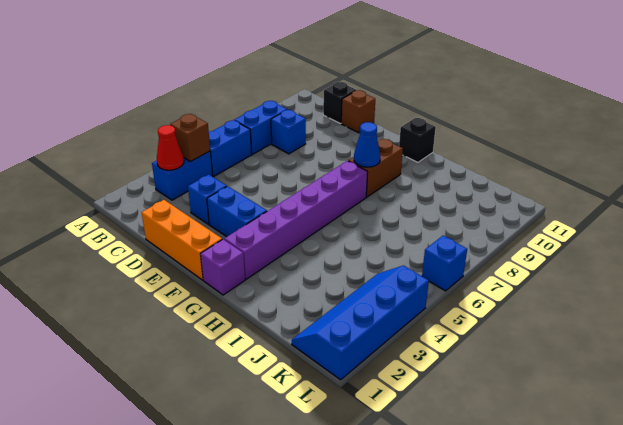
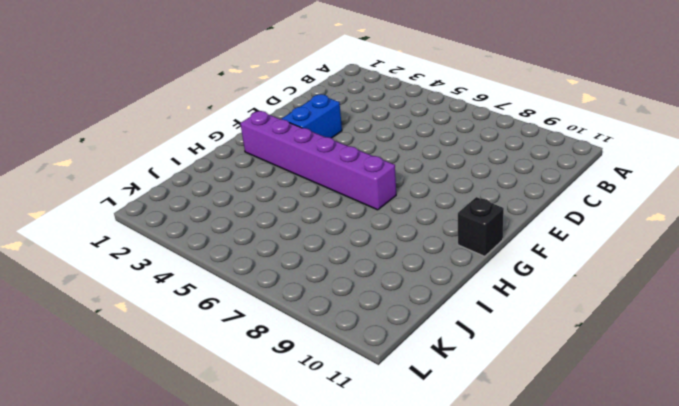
none -> blue 1x2 brick [152,151,213,200]
none -> blue 1x2 brick [209,120,252,176]
none -> blue 1x2 brick [234,101,287,154]

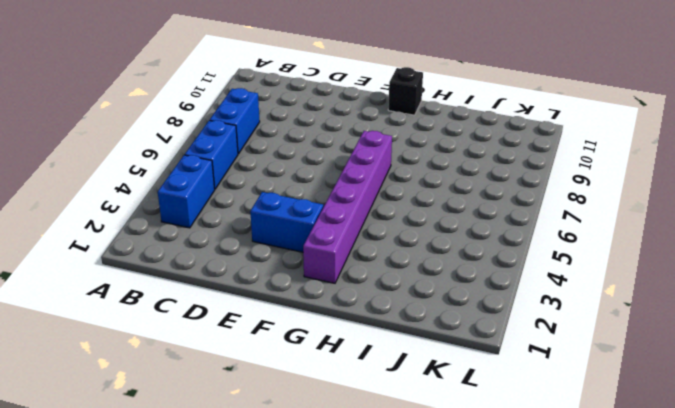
none -> blue 1x1 brick [271,110,306,154]
none -> black 1x1 brick [323,82,356,123]
none -> orange 1x3 brick [142,200,222,280]

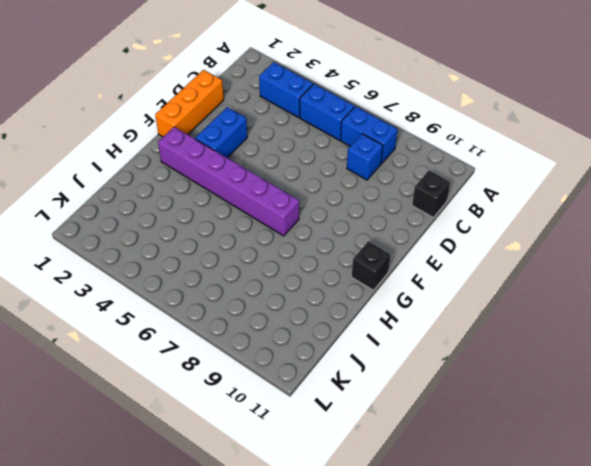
none -> blue 1x1 brick [188,175,227,224]
none -> brown 1x1 brick [341,90,375,133]
none -> purple 1x1 brick [201,239,245,295]

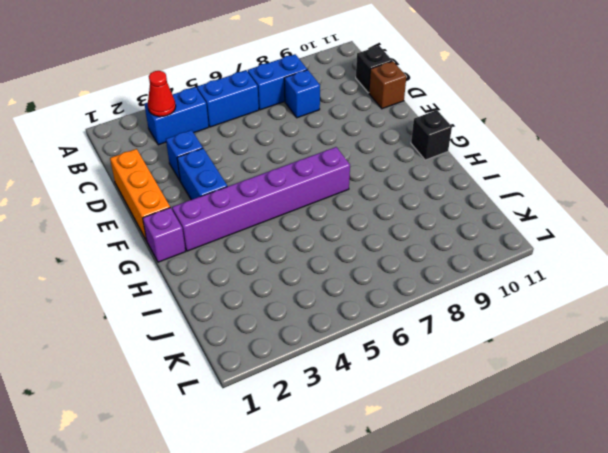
none -> brown 1x2 brick [348,139,403,197]
none -> blue 2x4 slope [292,266,429,380]
none -> blue 1x1 brick [422,236,467,291]

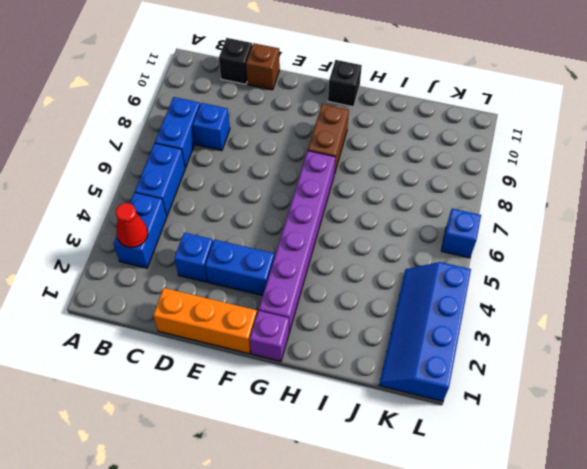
none -> brown 1x1 brick [170,114,210,162]
none -> blue 1x1 cone [354,122,380,167]

